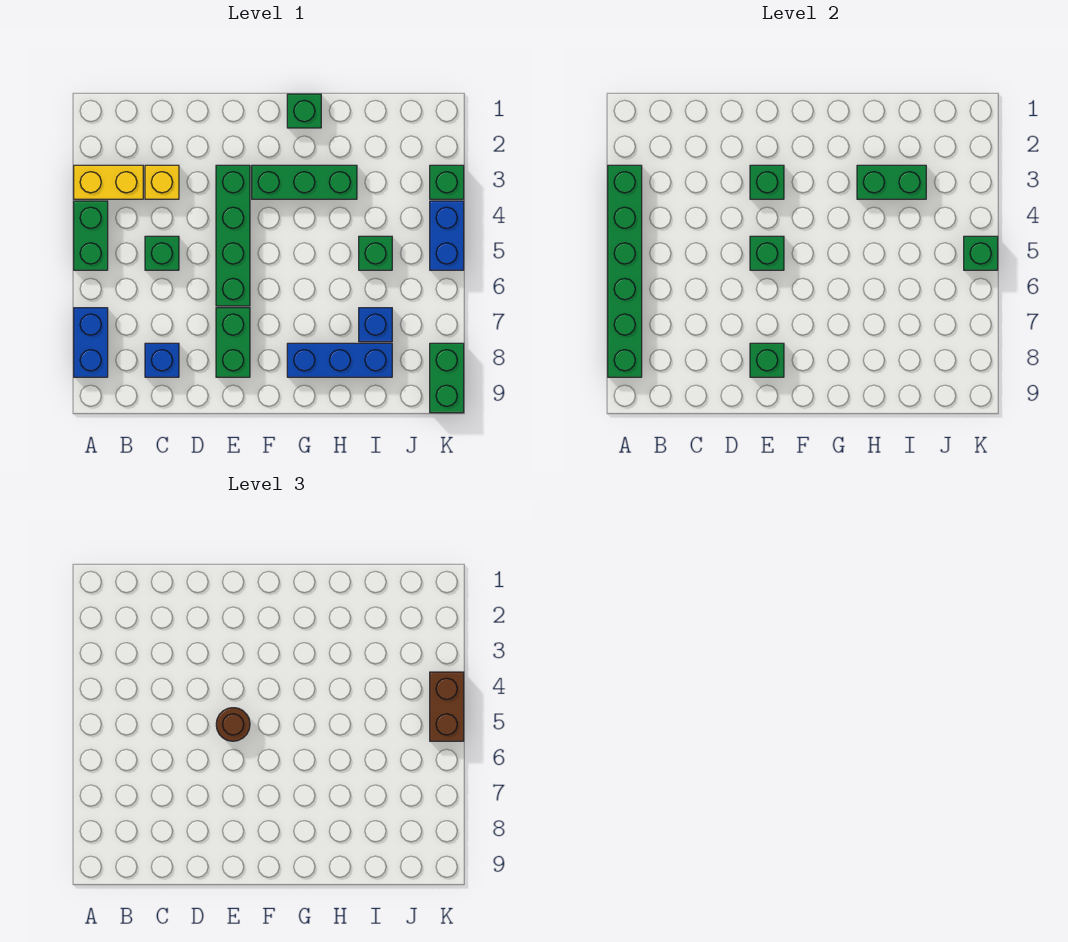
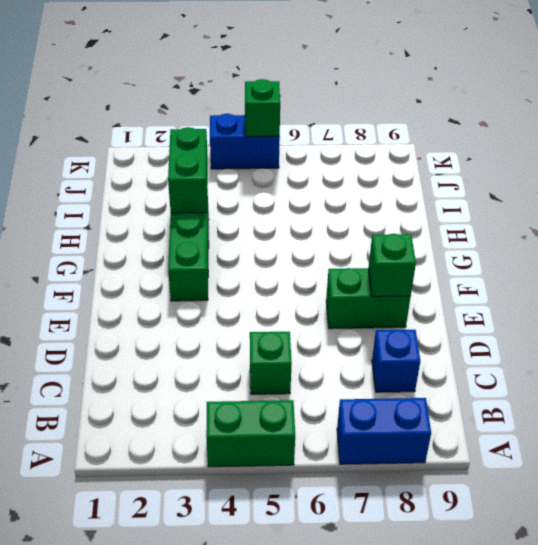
none -> yellow 1x2 brick [74,165,143,199]
none -> yellow 1x1 brick [145,165,179,199]
none -> green 1x4 brick [216,165,250,306]

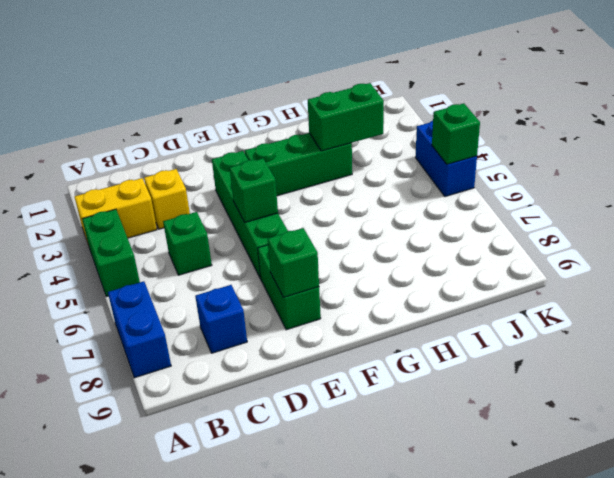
none -> green 1x1 brick [287,94,321,128]
none -> blue 1x3 brick [287,343,392,377]
none -> green 1x1 brick [359,236,392,270]

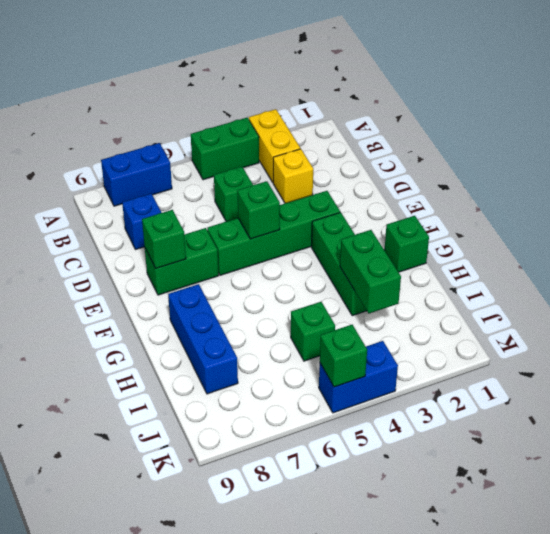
none -> blue 1x1 brick [359,308,392,342]
none -> green 1x1 brick [430,165,464,199]
none -> green 1x2 brick [430,343,464,413]

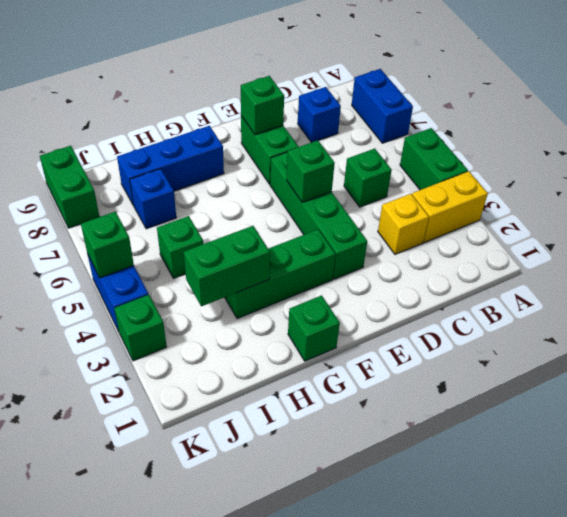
none -> green 1x6 brick [608,165,642,377]
none -> green 1x1 brick [750,165,784,199]
none -> brown 1x1 round brick [216,708,250,741]

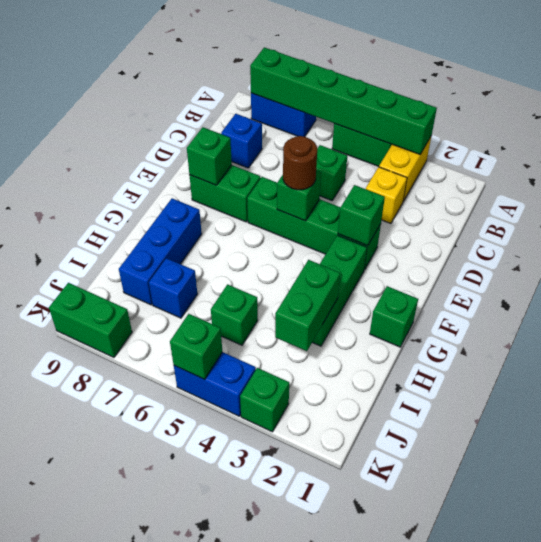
none -> brown 1x2 brick [430,672,464,741]

